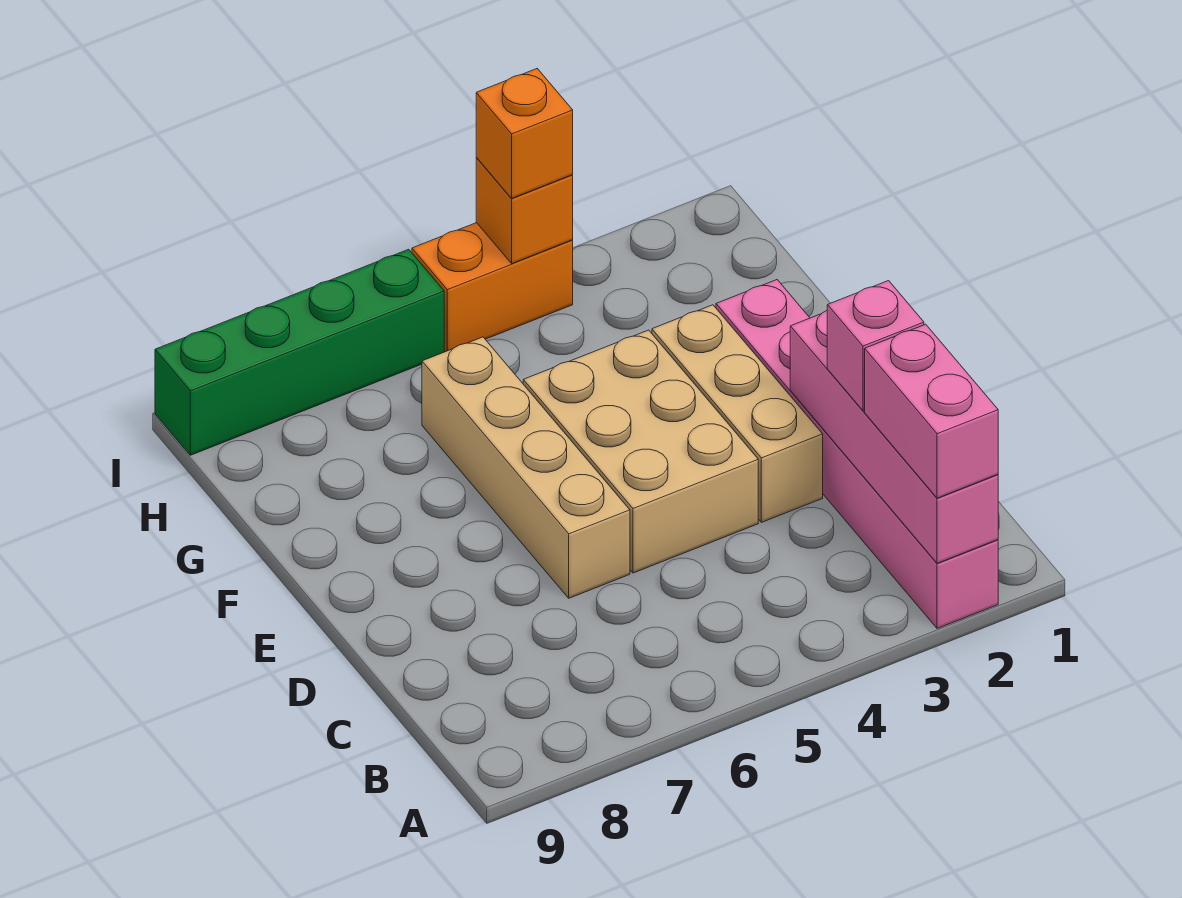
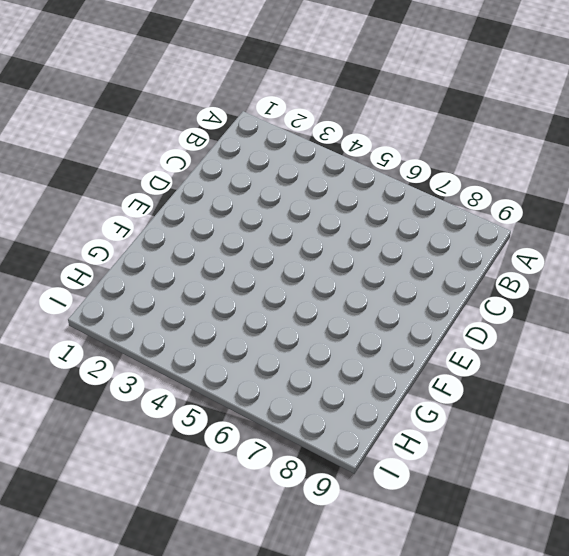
none -> pink 1x6 brick [716,280,998,628]
none -> tan 1x3 brick [652,305,823,522]

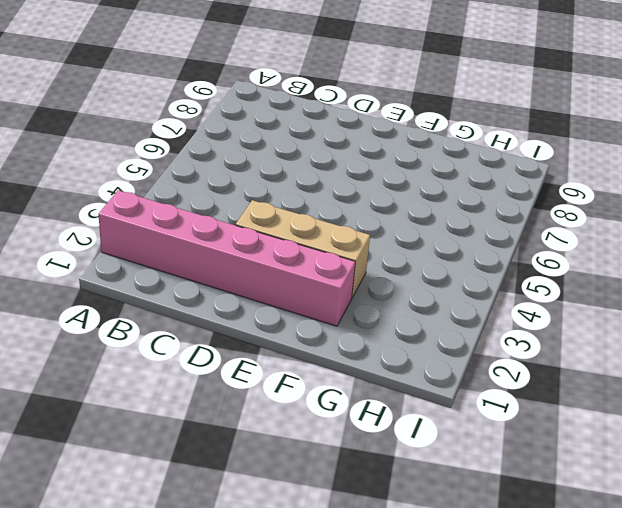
none -> tan 2x3 brick [523,330,758,573]
none -> tan 1x4 brick [422,337,630,598]

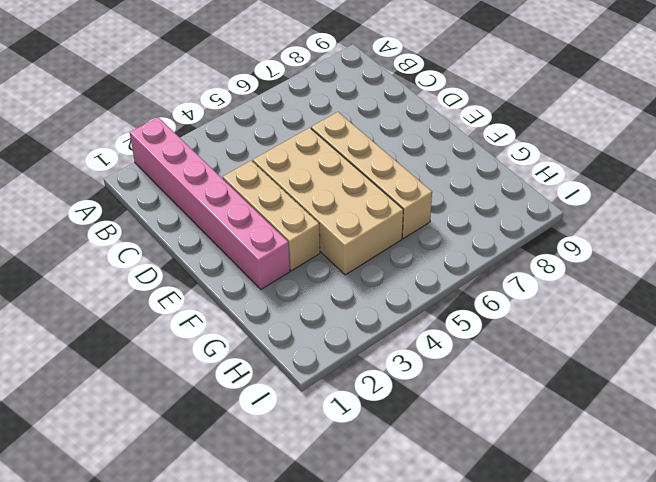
tan 2x4 brick [253,128,403,275] -> tan 2x3 brick [523,330,758,573]
none -> orange 1x2 brick [412,223,573,352]
none -> green 1x4 brick [155,249,444,455]

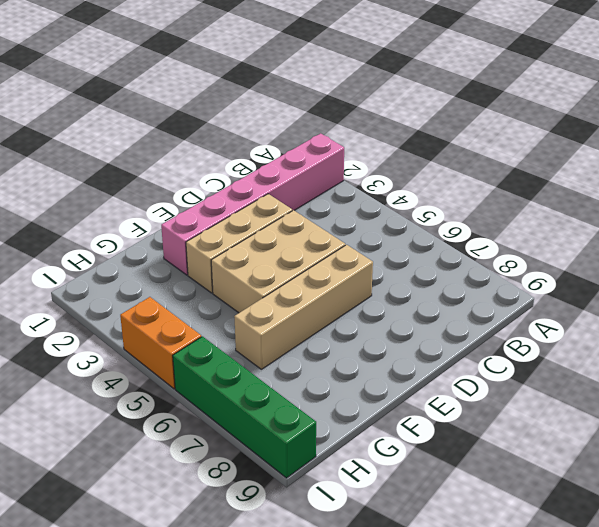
none -> pink 1x4 brick [790,311,998,563]
none -> orange 1x1 brick [476,157,573,263]

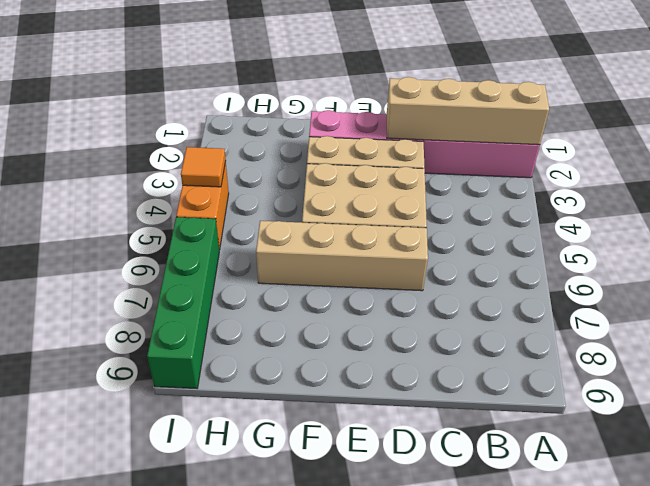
tan 1x4 brick [387,77,549,145] -> pink 1x4 brick [790,311,998,563]
orange 1x1 tile [181,147,226,187] -> orange 1x1 brick [476,157,573,263]
none -> pink 1x2 brick [865,324,998,498]
none -> pink 1x1 brick [827,281,924,410]

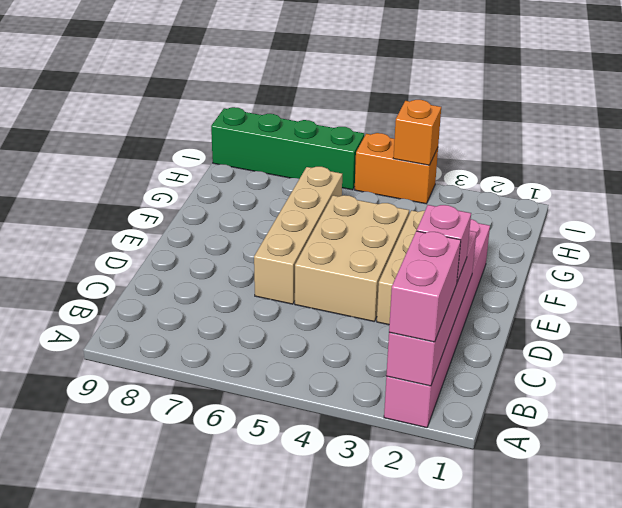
none -> orange 1x1 brick [476,69,573,199]

